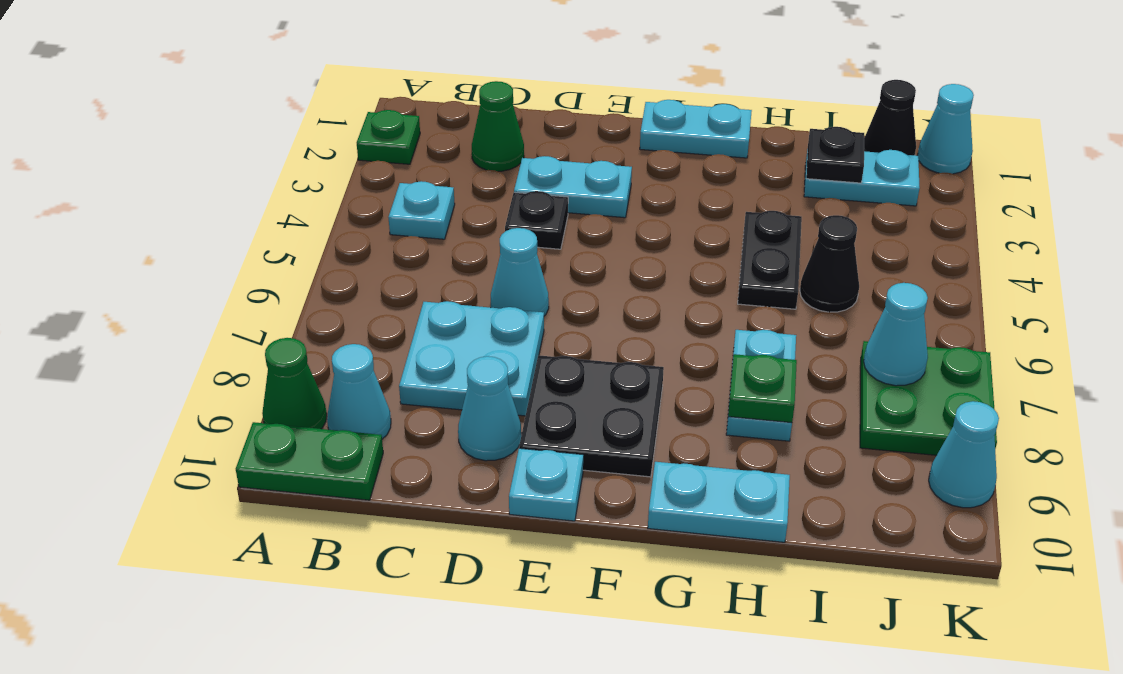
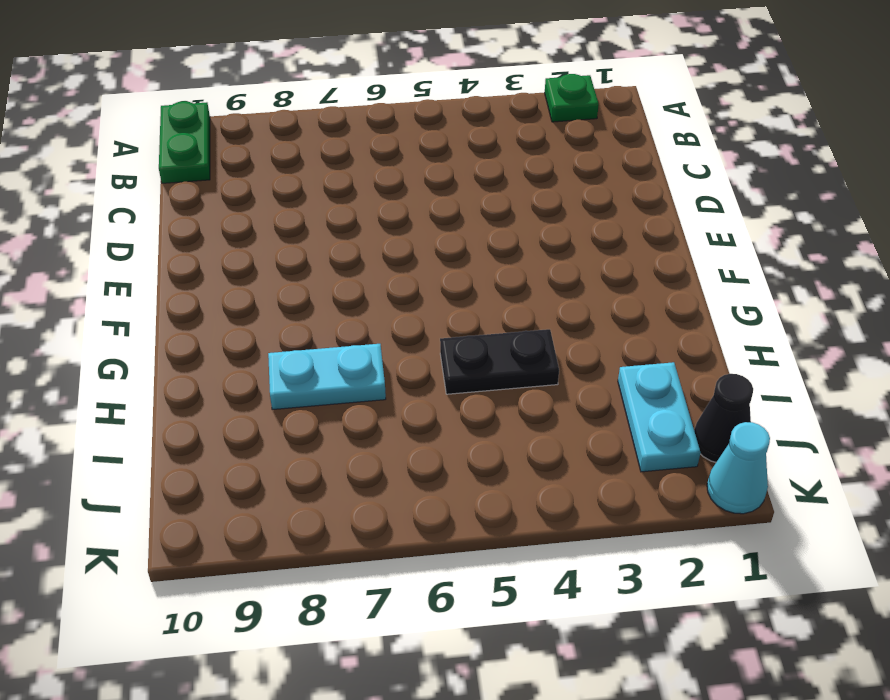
none -> green 1x1 cone [262,338,327,429]
none -> cyan 1x1 plate [388,181,455,239]
none -> cyan 1x1 cone [327,344,391,439]

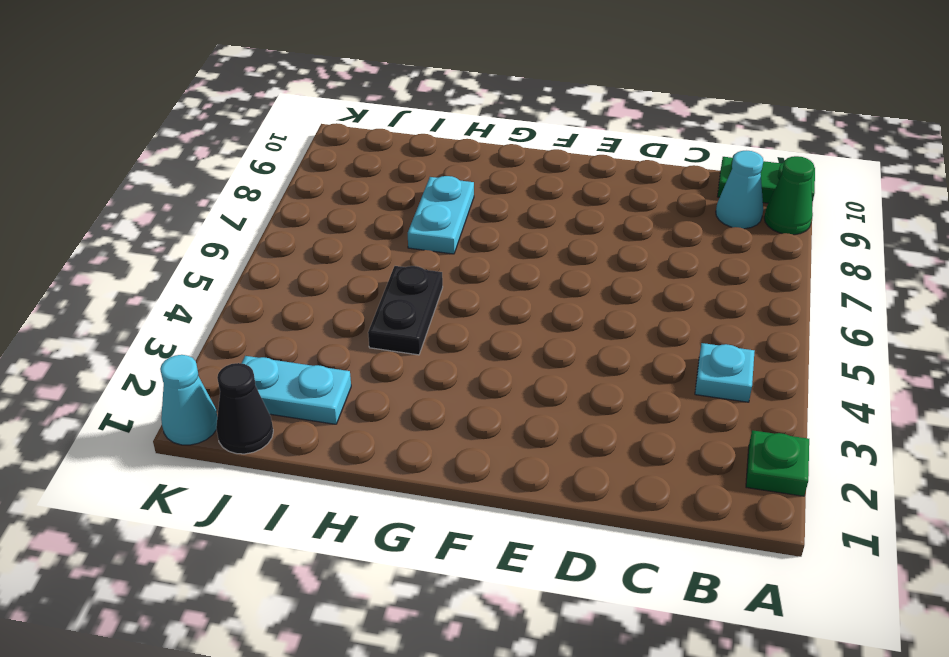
none -> green 1x1 cone [472,81,524,171]
none -> cyan 2x2 plate [399,301,544,416]
none -> cyan 1x2 plate [514,156,632,218]

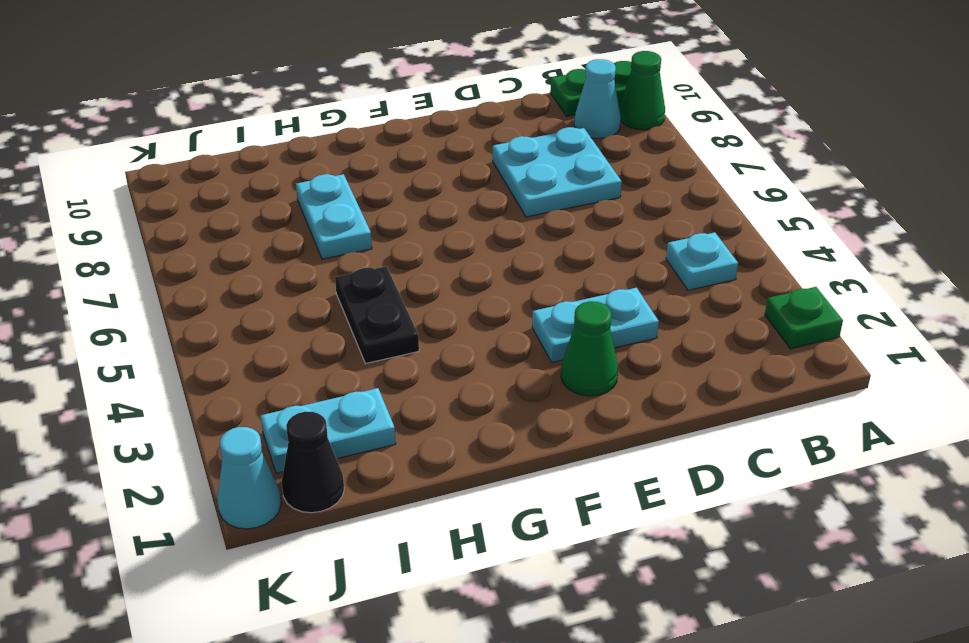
green 1x1 cone [561,301,618,396] -> green 1x1 cone moved to [472,81,524,171]
none -> black 1x1 plate [505,191,568,249]
none -> cyan 1x1 cone [491,228,549,316]
none -> cyan 1x1 cone [458,356,521,461]

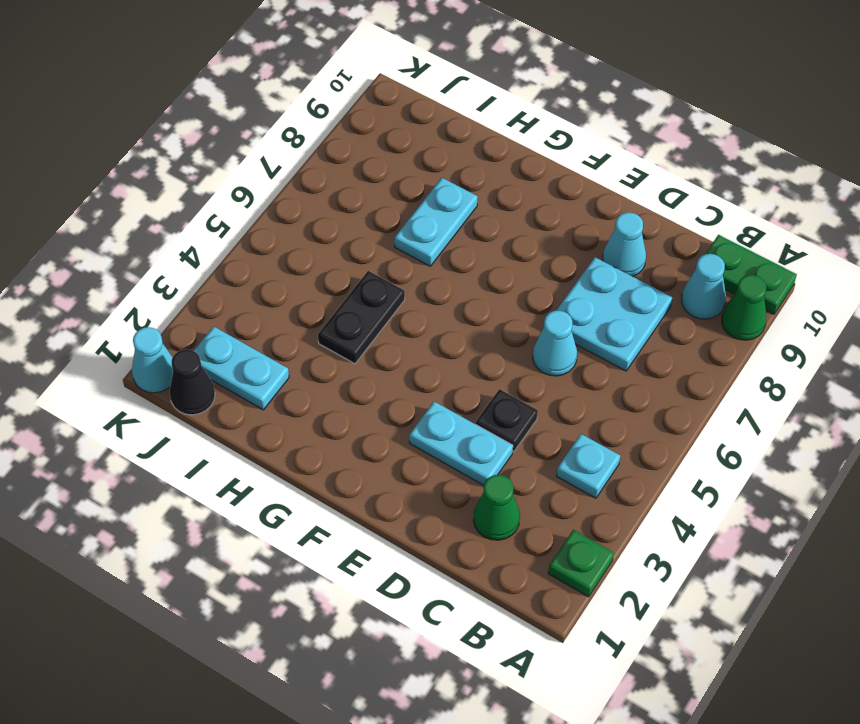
none -> black 2x2 plate [519,355,664,477]
none -> cyan 1x1 plate [509,448,583,521]
none -> cyan 1x2 plate [640,100,752,158]

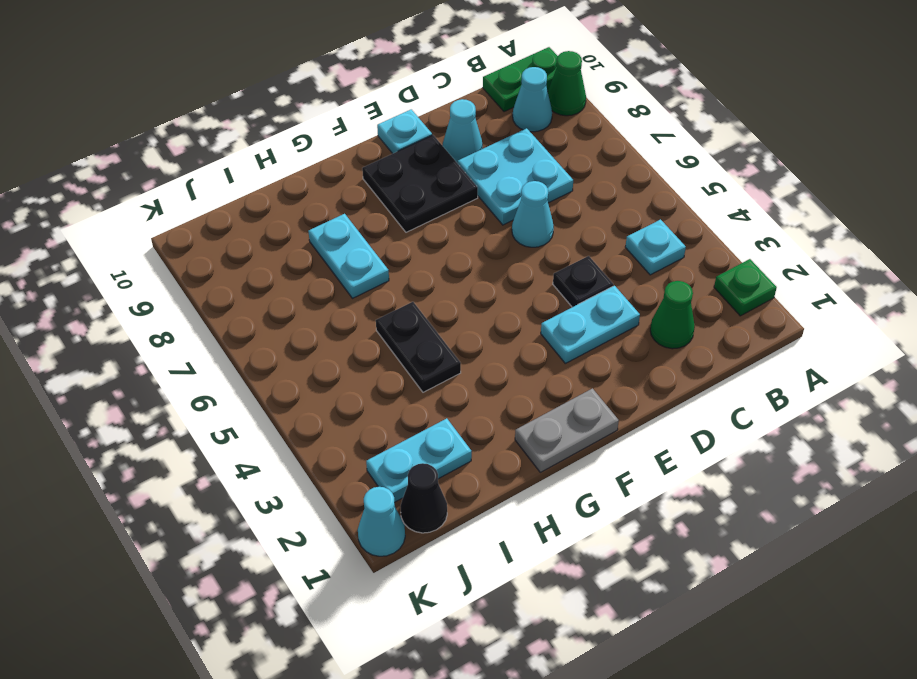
grey 1x2 plate [515,388,619,472] -> cyan 1x2 plate [640,100,752,158]
none -> cyan 1x2 plate [648,462,790,542]
none -> black 1x1 cone [800,215,859,312]
none -> green 2x2 plate [860,341,997,455]

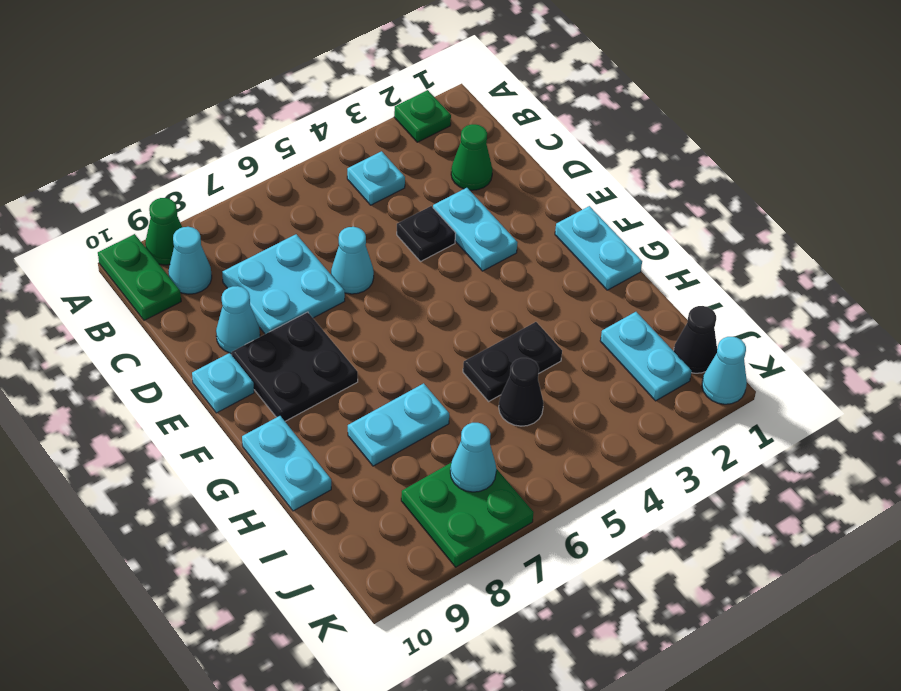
none -> cyan 1x1 cone [929,401,999,508]
none -> green 1x1 plate [728,354,797,423]
none -> black 1x1 plate [806,127,864,183]

